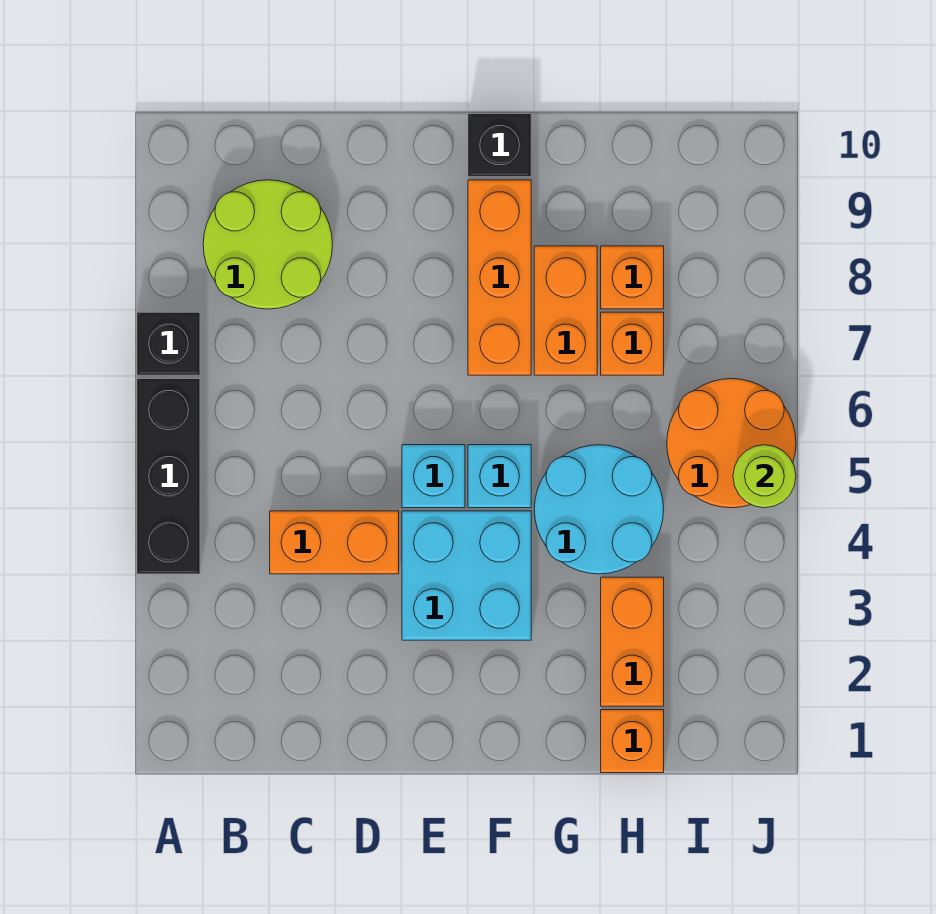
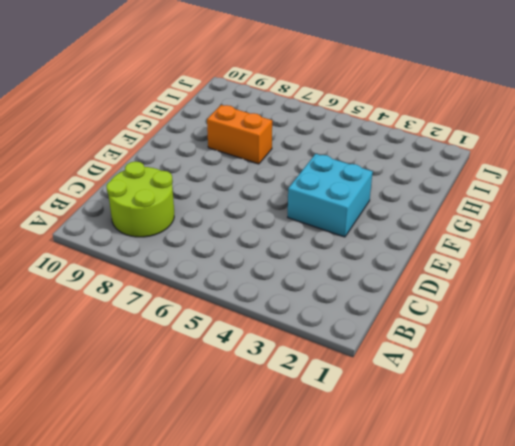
none -> black 1x3 brick [137,379,200,574]
none -> black 1x1 brick [137,312,200,375]
none -> orange 1x2 brick [270,511,399,574]

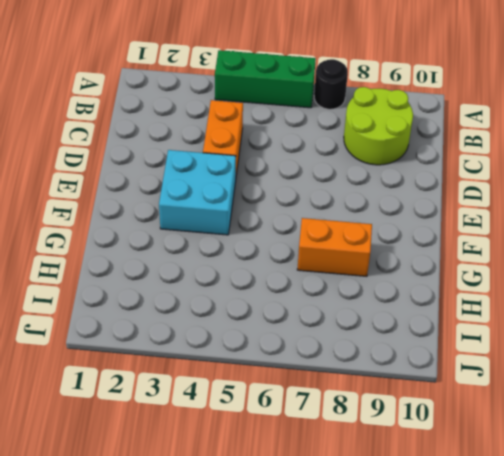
green 1x3 brick [215,50,316,108] -> black 1x3 brick [137,379,200,574]
black 1x1 round brick [314,59,348,109] -> black 1x1 brick [137,312,200,375]
none -> cyan 1x1 brick [402,445,465,508]
none -> cyan 1x1 brick [468,445,531,508]
none -> orange 1x3 brick [468,180,531,375]

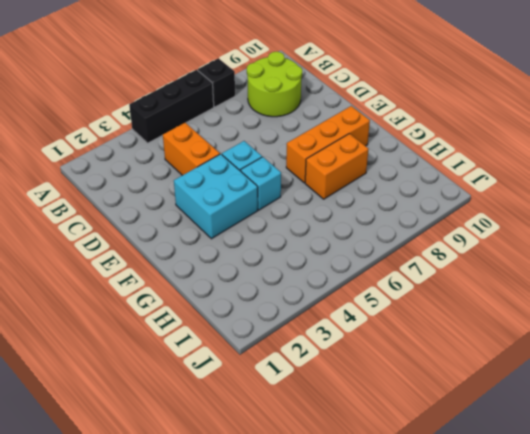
none -> black 1x1 brick [468,114,531,177]
none -> cyan 2x2 round brick [534,445,664,574]
none -> orange 1x1 brick [601,710,664,773]

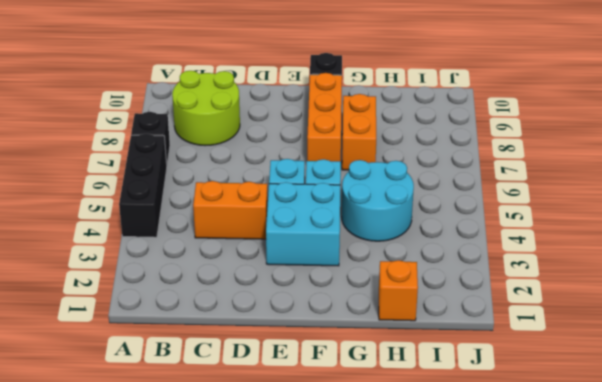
none -> orange 1x2 brick [601,577,664,706]
none -> orange 1x1 brick [601,312,664,375]
none -> orange 1x1 brick [601,246,664,309]

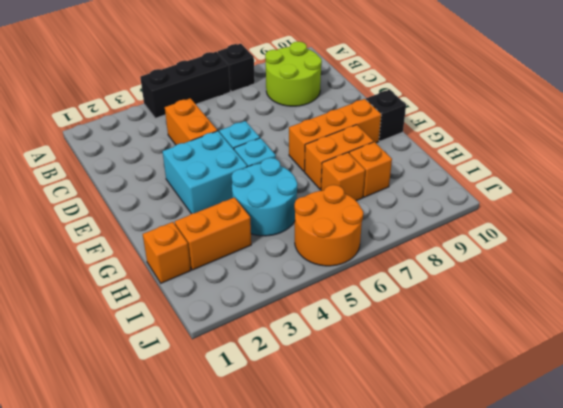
none -> lime 1x1 round brick [733,445,796,508]

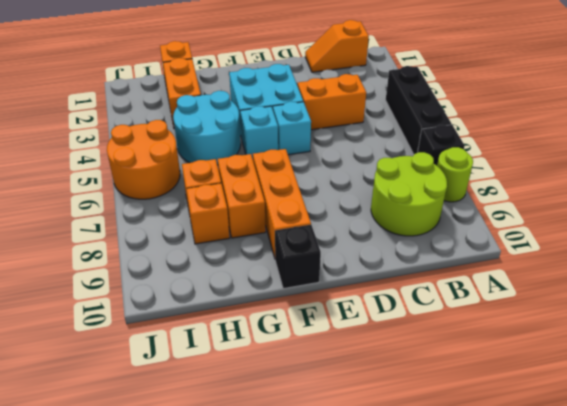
lime 1x1 round brick [437,147,473,202] -> lime 1x1 round brick moved to [733,445,796,508]
orange 1x2 slope [305,20,369,72] -> none

